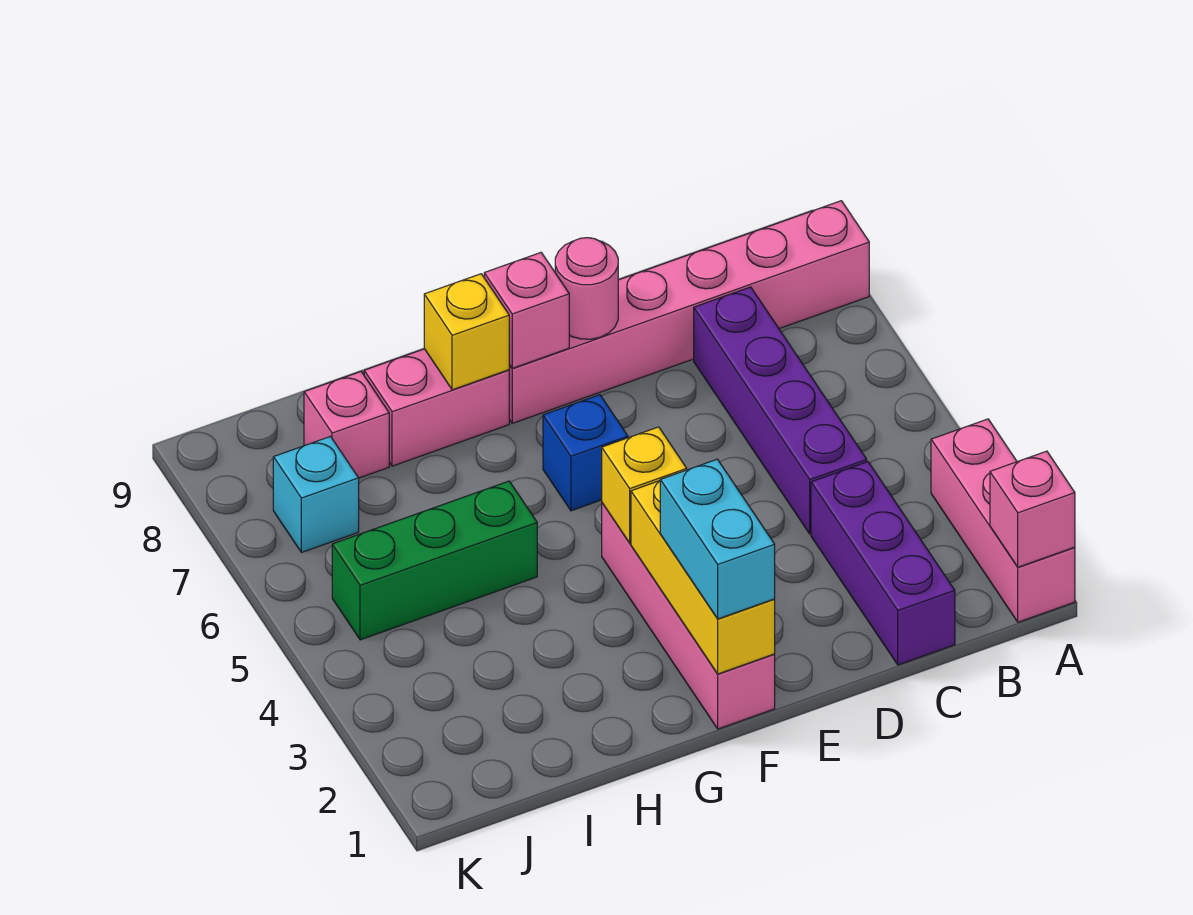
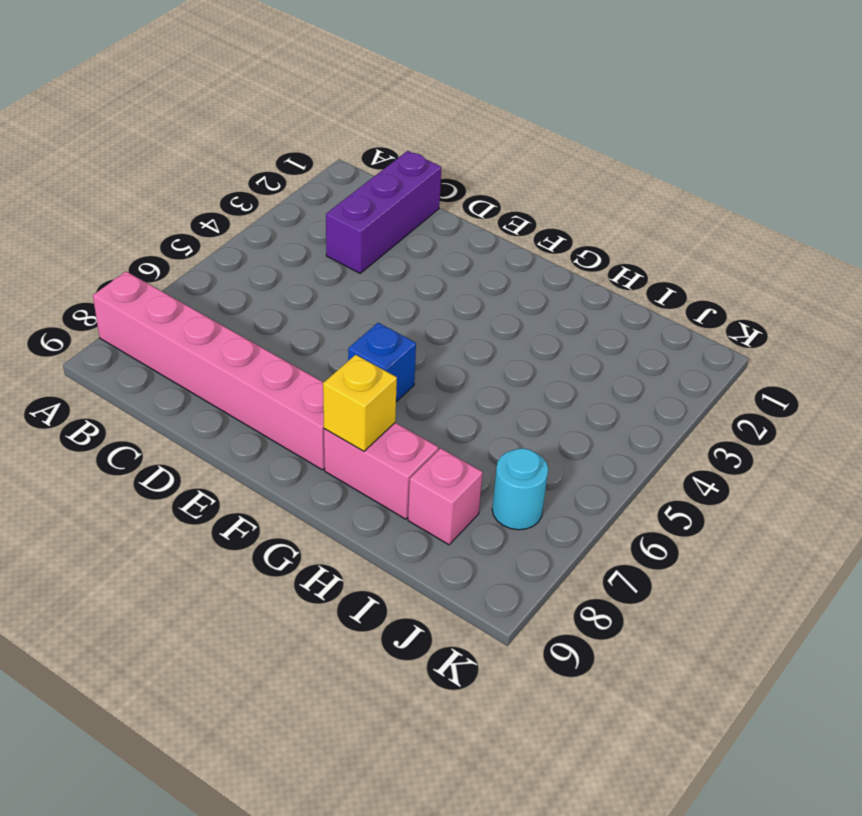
cyan 1x1 round brick [492,448,548,530] -> cyan 1x1 brick [273,436,359,553]
none -> pink 1x3 brick [931,419,1075,622]
none -> purple 1x4 brick [694,287,867,534]
none -> pink 1x4 brick [602,503,775,729]

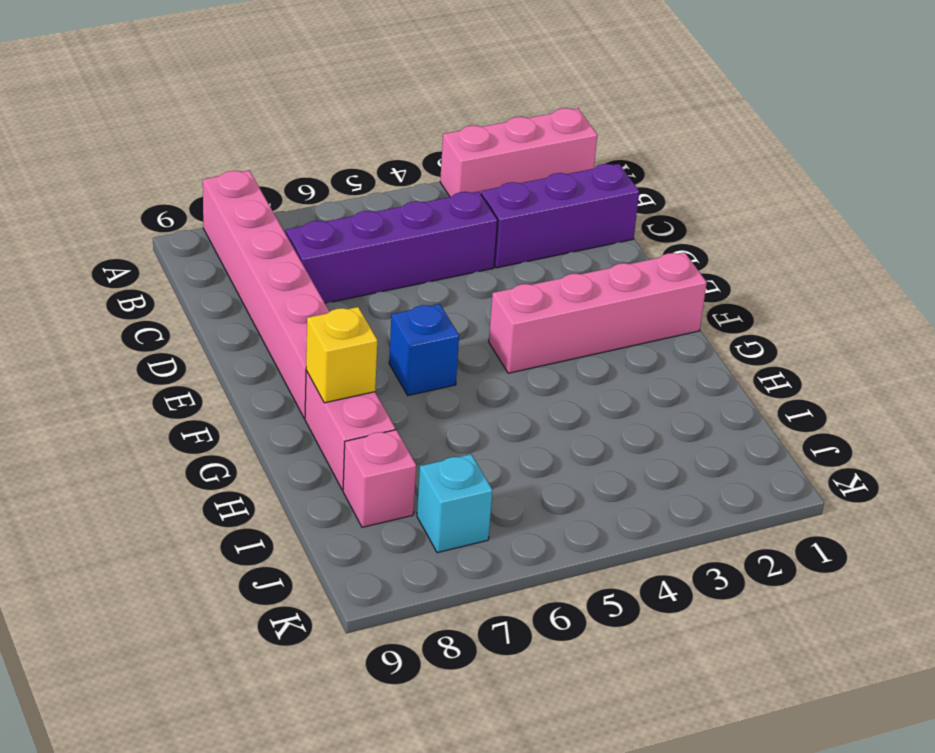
none -> green 1x3 brick [332,481,537,640]
none -> pink 1x1 brick [990,451,1075,567]
none -> pink 1x1 round brick [555,238,618,339]

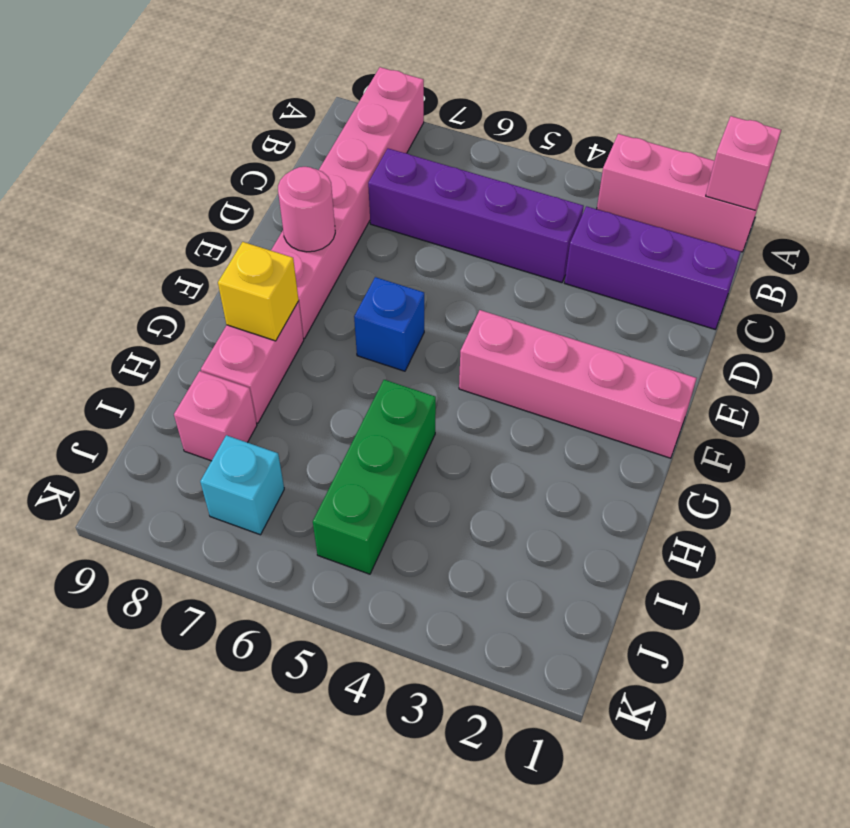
none -> yellow 1x3 brick [631,481,775,674]
none -> yellow 1x1 brick [602,427,687,543]
none -> pink 1x1 brick [484,253,569,368]

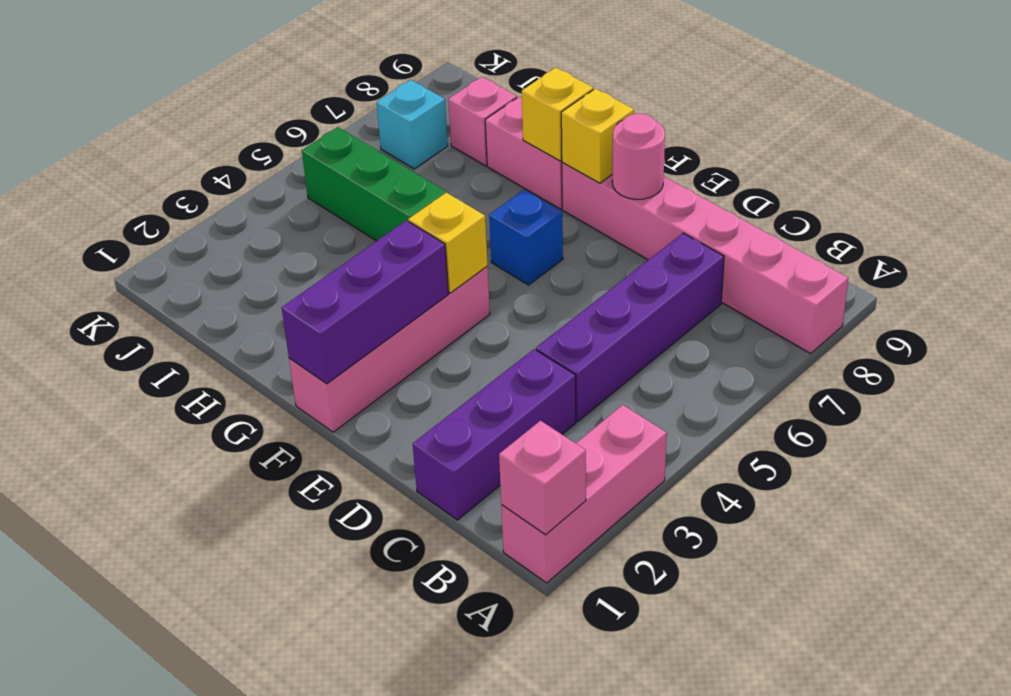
purple 1x3 brick [282,220,449,384] -> yellow 1x3 brick [631,481,775,674]
yellow 1x1 brick [561,89,634,183] -> pink 1x1 brick [484,253,569,368]
none -> cyan 1x2 brick [660,459,775,619]

